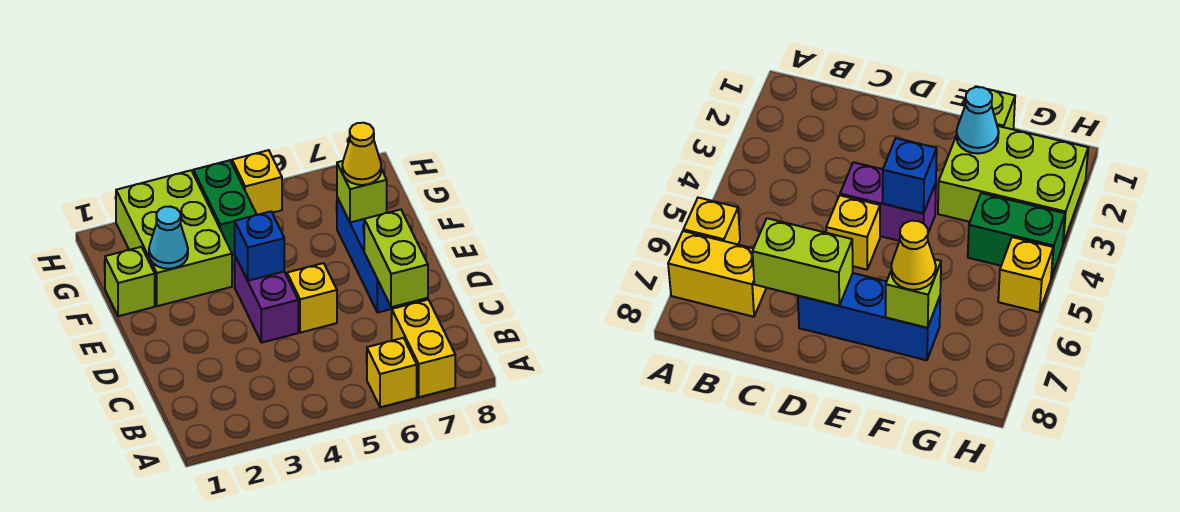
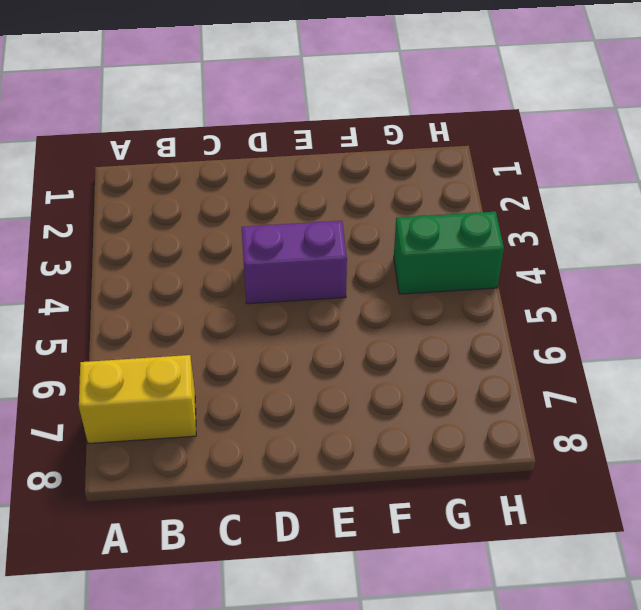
none -> yellow 1x1 brick [367,338,417,407]
none -> yellow 1x1 brick [287,263,337,333]
none -> blue 1x3 brick [337,197,414,313]

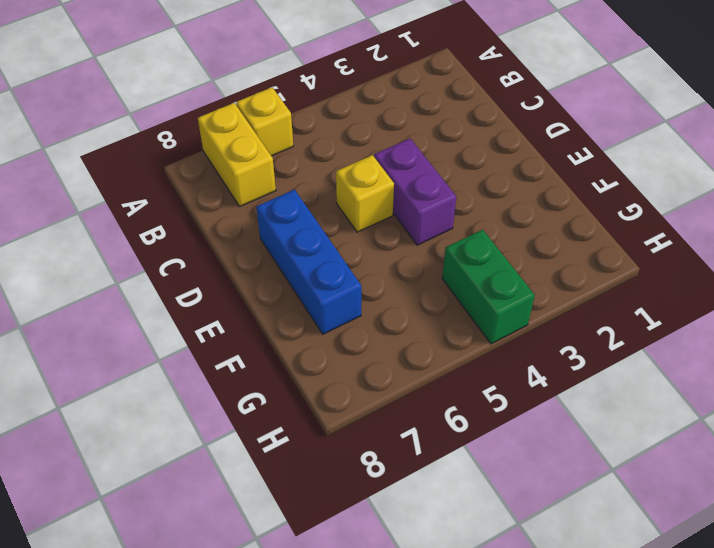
none -> lime 1x1 brick [105,247,155,316]
none -> lime 2x3 brick [116,170,232,306]
none -> yellow 1x1 brick [232,150,282,215]

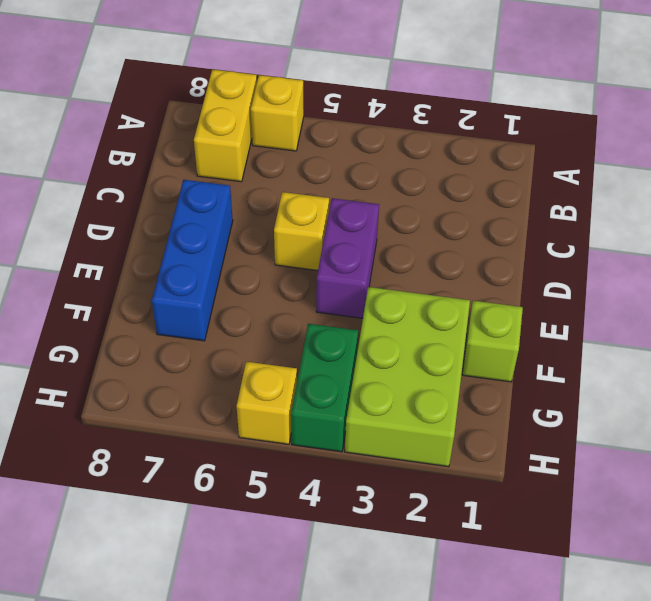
none -> lime 1x2 brick [364,210,428,307]
none -> blue 1x1 brick [235,211,284,281]
none -> cyan 1x1 cone [149,206,188,269]

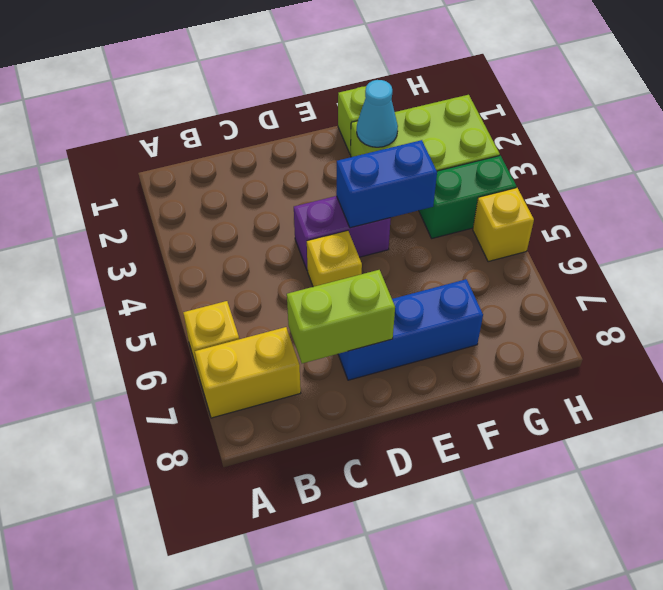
blue 1x2 brick [336,140,437,228] -> blue 1x1 brick [235,211,284,281]
none -> lime 1x1 brick [337,161,387,222]
none -> yellow 1x1 cone [342,123,381,185]

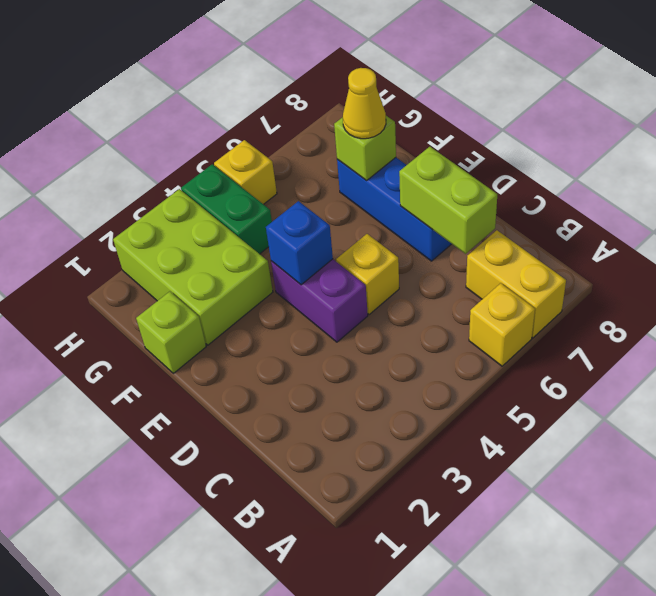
none -> cyan 1x1 cone [149,206,188,269]

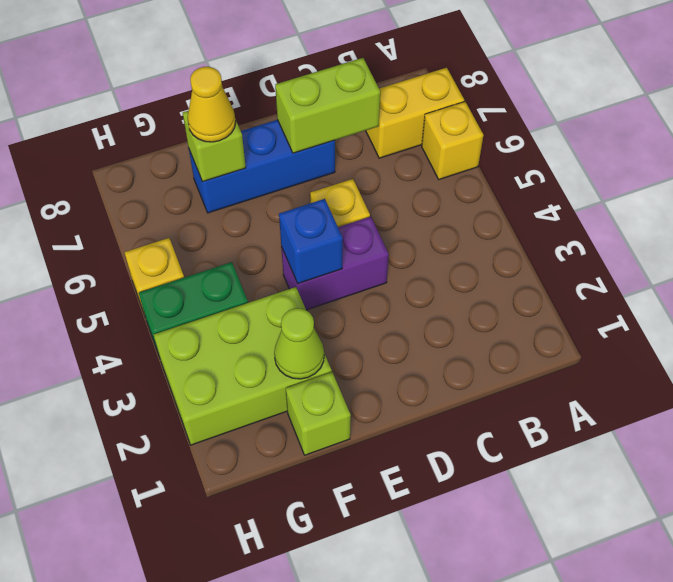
lime 1x1 cone [274,308,324,379] -> cyan 1x1 cone [149,206,188,269]

